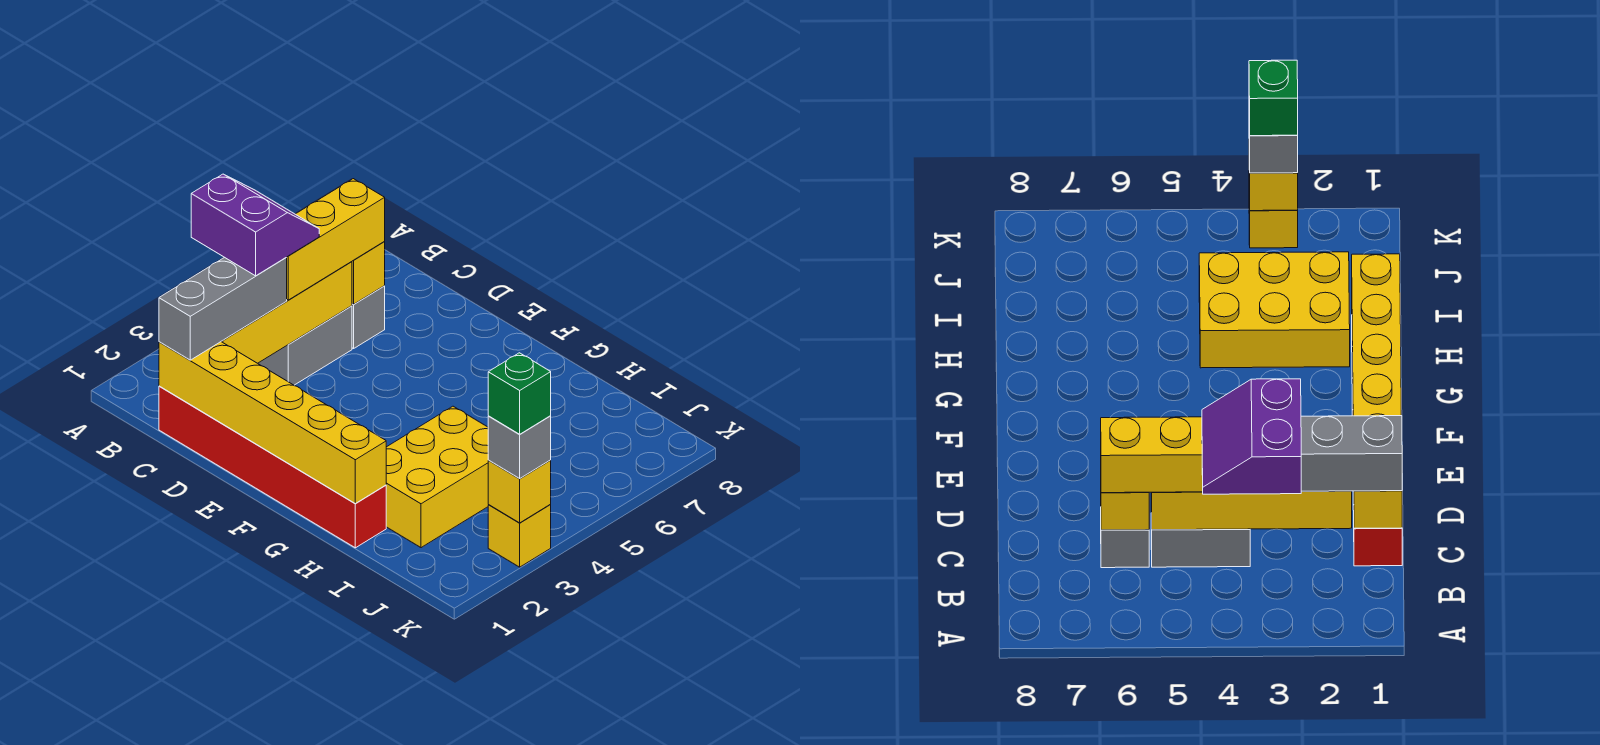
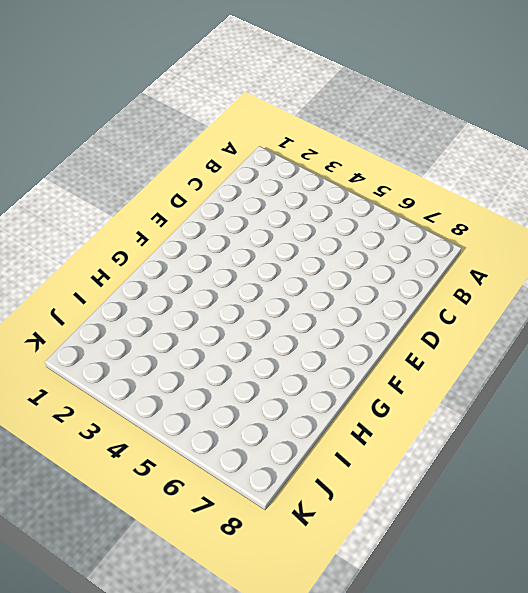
none -> red 1x6 brick [159,386,386,548]
none -> grey 1x2 brick [258,306,352,385]
none -> grey 1x1 brick [352,286,385,349]

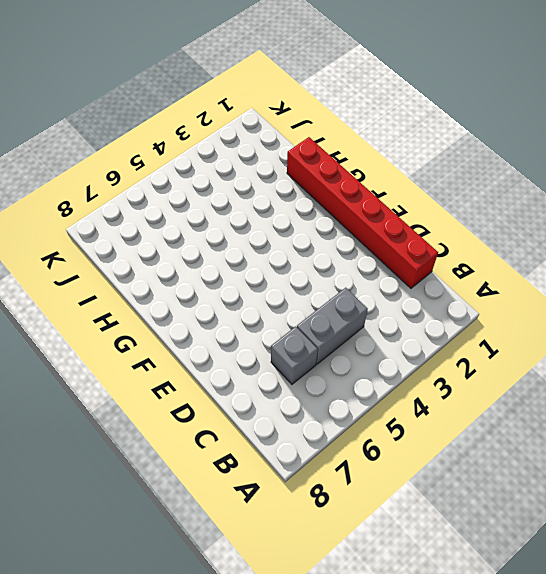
none -> yellow 2x3 brick [386,406,489,548]
none -> yellow 1x1 brick [488,504,551,567]
none -> yellow 1x6 brick [159,342,386,503]

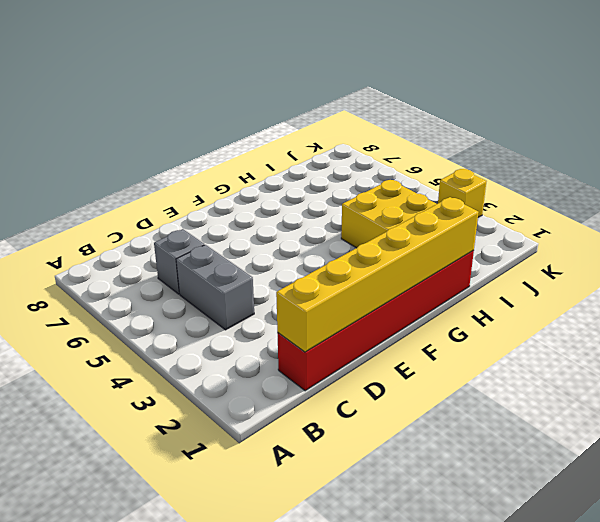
none -> yellow 1x4 brick [221,262,352,363]
none -> yellow 1x1 brick [352,242,385,304]
none -> yellow 1x1 brick [488,460,551,523]

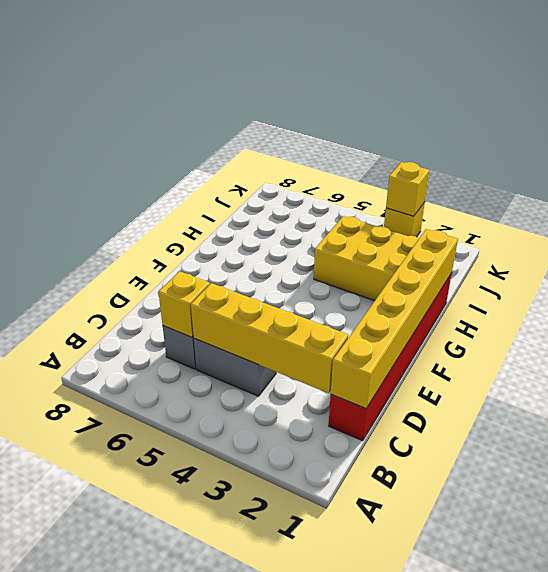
none -> grey 1x3 brick [159,257,287,360]
none -> yellow 1x3 brick [286,179,385,300]
none -> grey 1x1 brick [488,416,551,478]

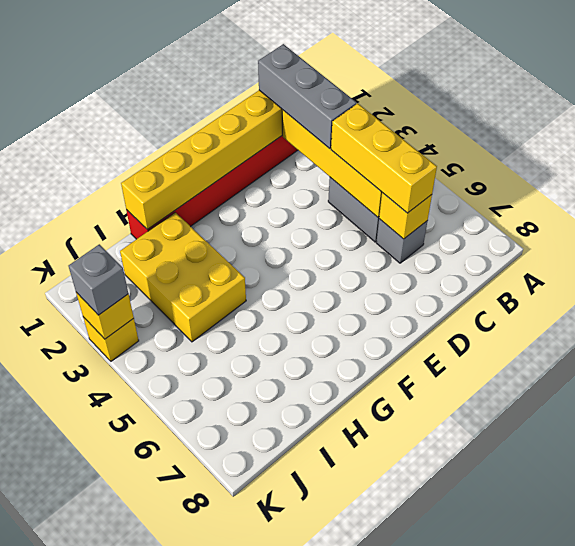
none -> purple 2x2 slope [191,174,319,276]
none -> green 1x1 brick [488,353,551,434]

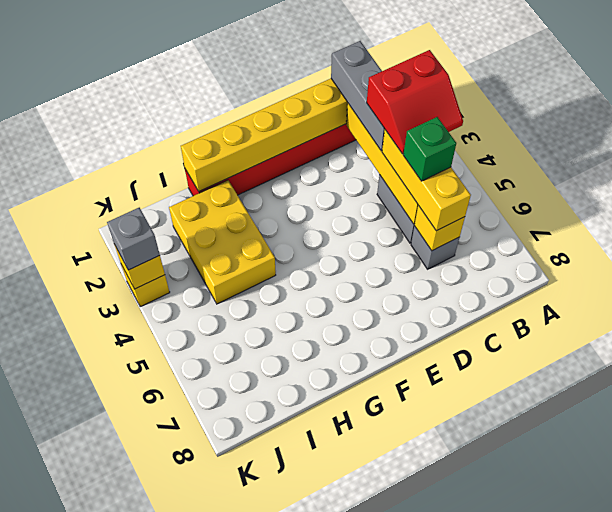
red 2x2 slope [367,50,463,154] -> purple 2x2 slope [191,174,319,276]
green 1x1 brick [403,117,456,181] -> green 1x1 brick moved to [488,353,551,434]

